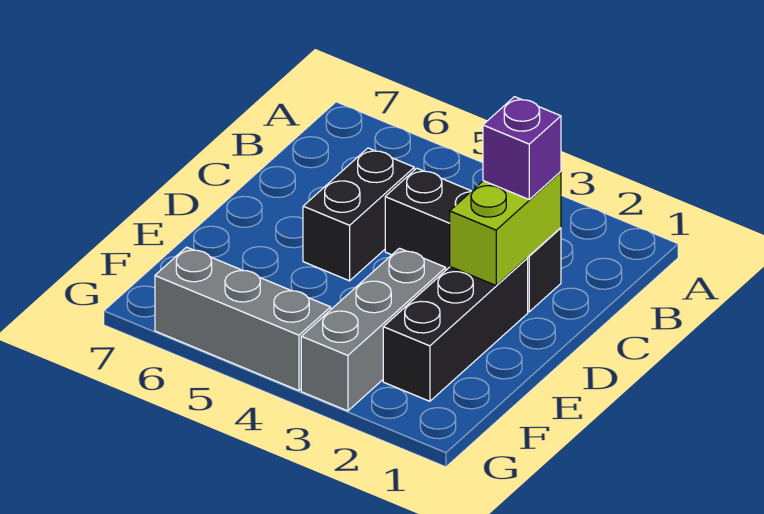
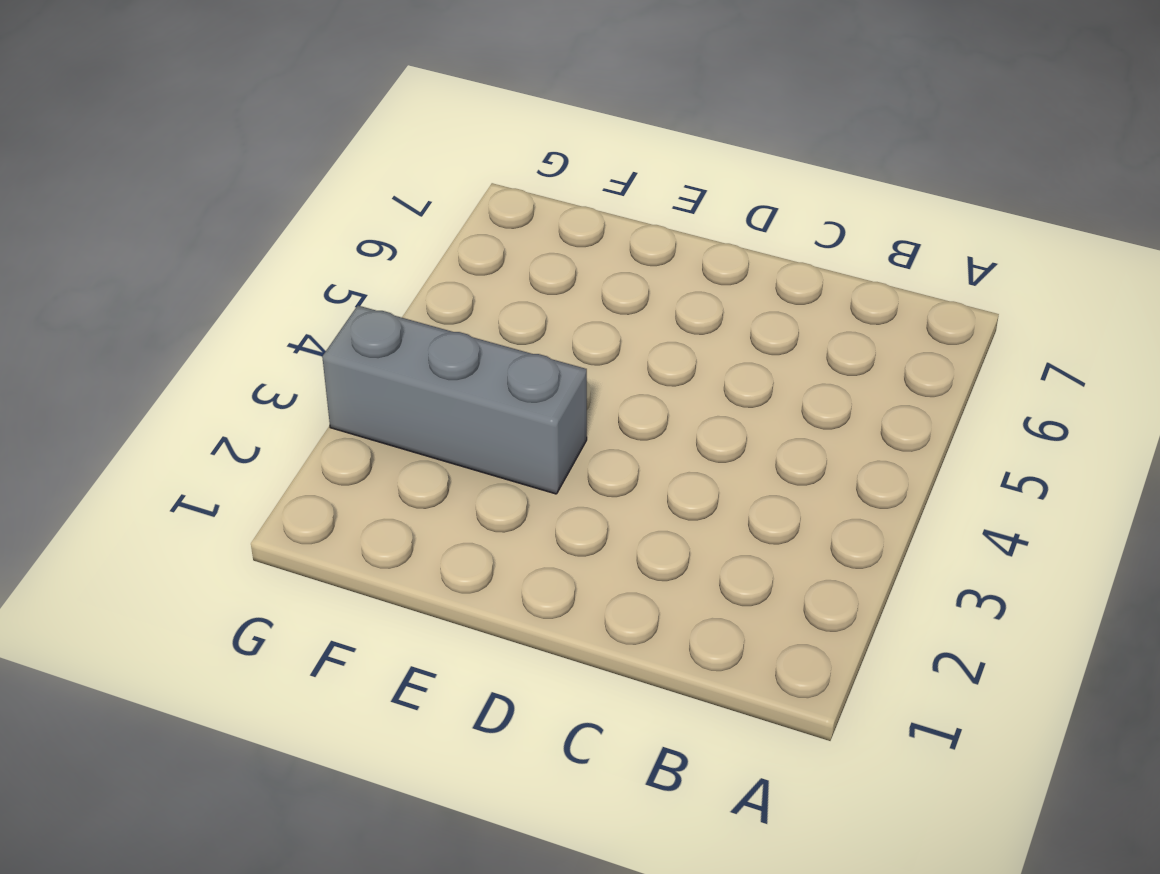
none -> black 1x3 brick [385,168,561,312]
none -> black 1x2 brick [303,148,414,281]

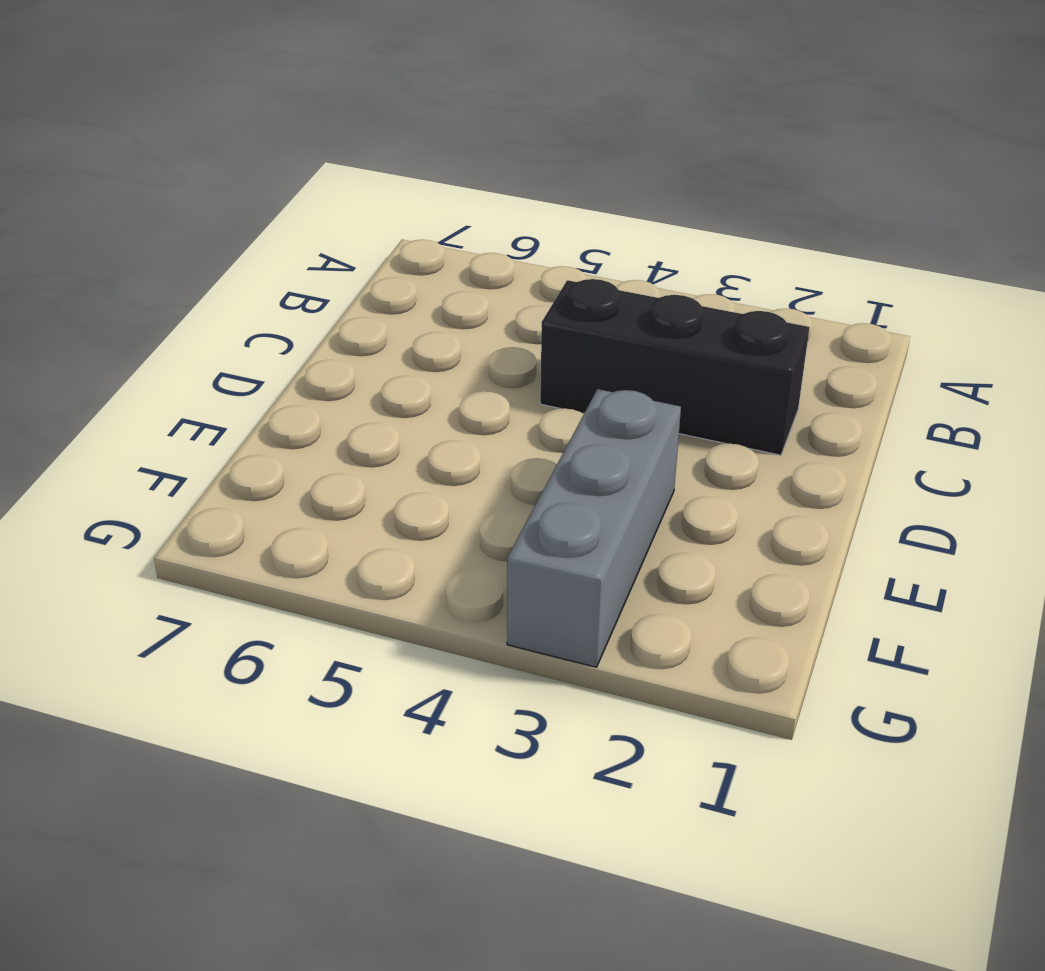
none -> black 1x2 brick [303,148,414,281]
none -> black 1x3 brick [383,258,528,401]

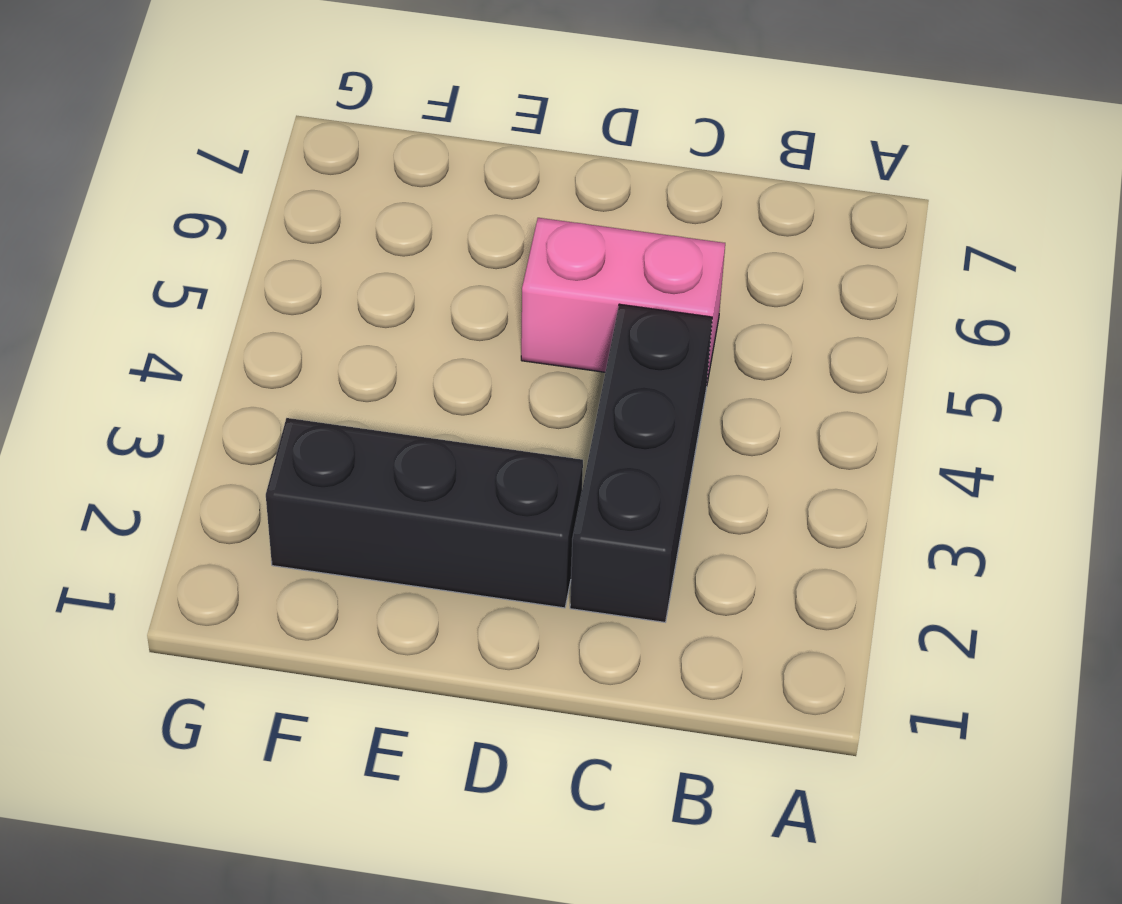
pink 1x2 brick [521,218,725,382] -> black 1x2 brick [303,148,414,281]
none -> grey 1x3 brick [301,248,446,411]
none -> grey 1x3 brick [155,247,331,391]

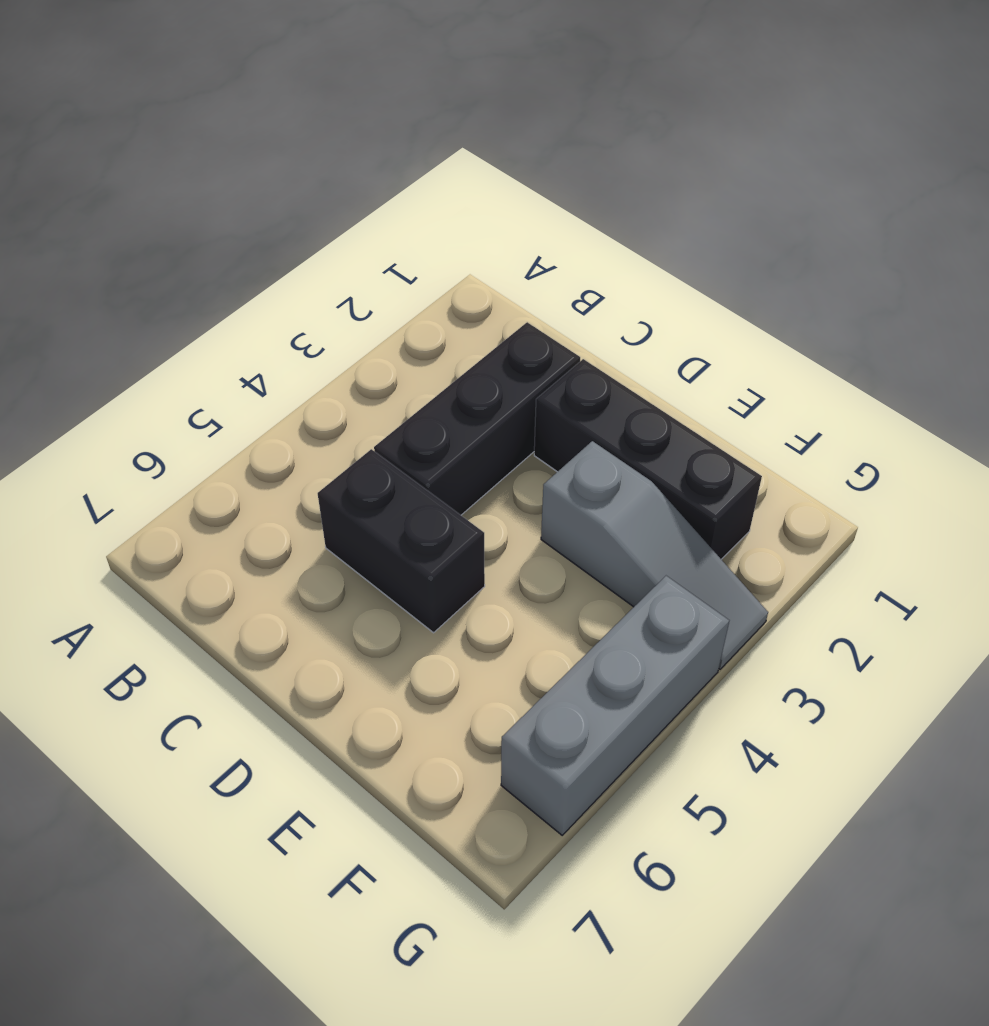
grey 1x3 slope [541,441,768,669] -> grey 1x3 brick [301,248,446,411]
none -> lime 1x2 brick [450,172,561,285]
none -> purple 1x1 brick [483,97,561,199]

